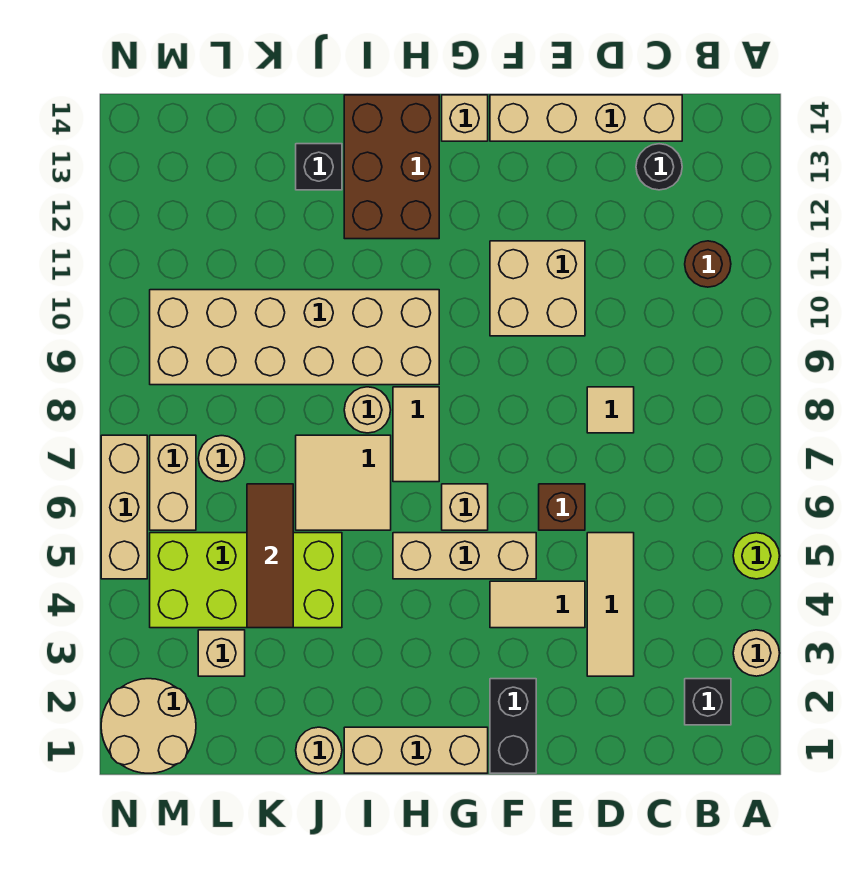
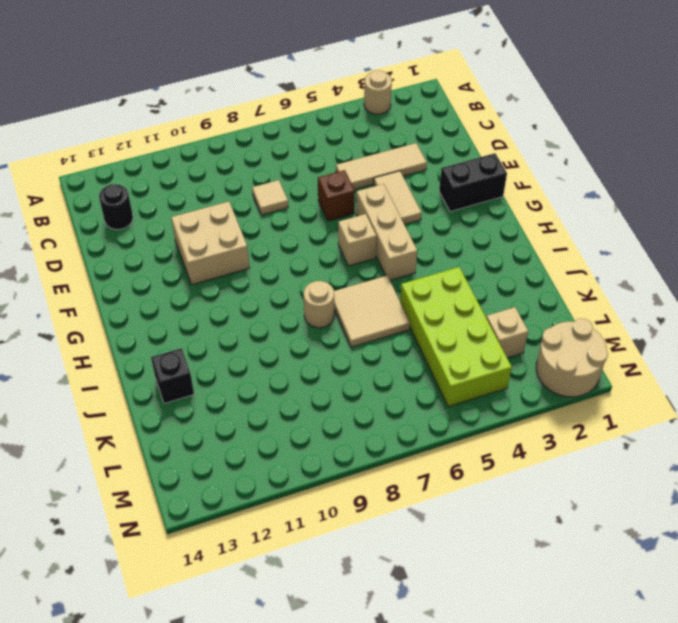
none -> lime 1x1 round brick [733,533,780,579]
none -> black 1x1 brick [685,679,731,725]
none -> brown 1x1 round brick [685,241,731,287]
none -> tan 1x4 brick [490,95,682,141]

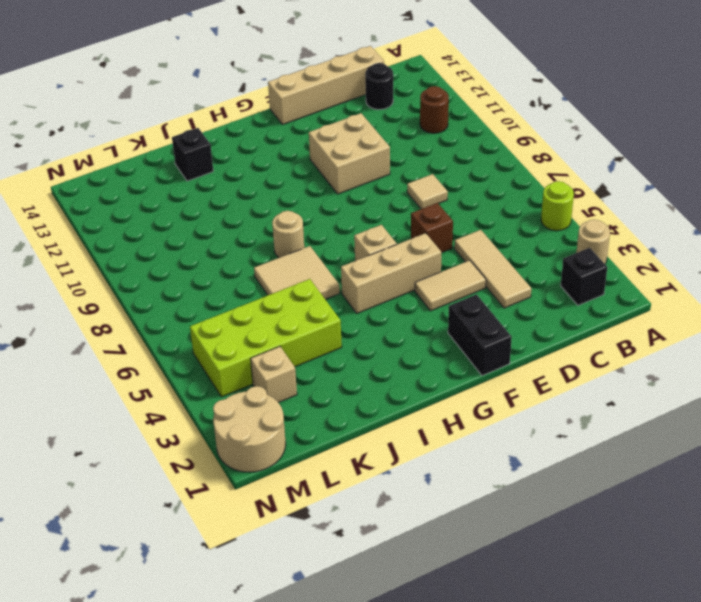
none -> tan 1x3 brick [344,727,488,773]
none -> tan 1x1 brick [442,95,488,141]
none -> tan 1x2 tile [393,387,439,482]
none -> tan 2x6 brick [150,290,439,385]

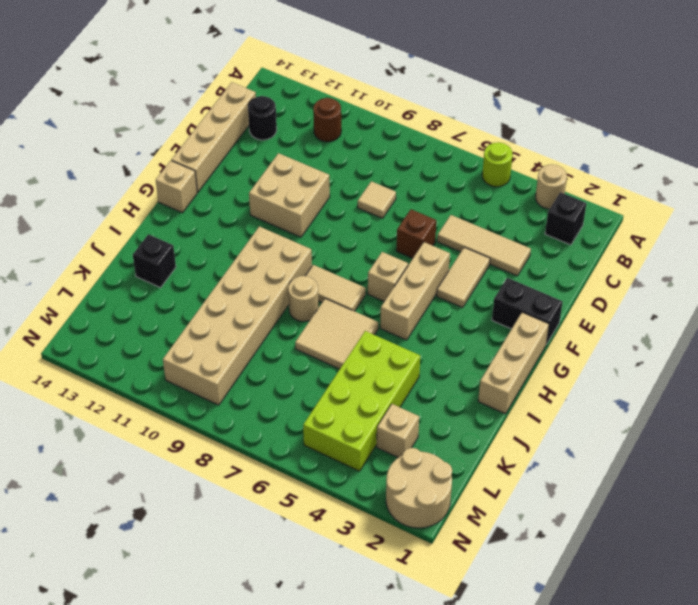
none -> brown 2x3 brick [344,95,439,239]
none -> tan 1x1 round brick [296,727,342,773]
none -> tan 1x1 round brick [198,436,245,482]
none -> tan 1x2 brick [150,435,196,530]

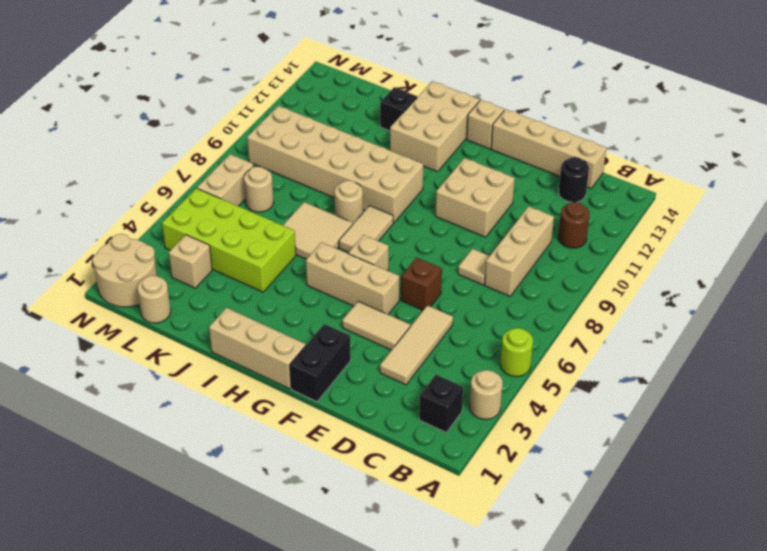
tan 1x3 brick [485,206,554,296] -> tan 1x3 brick moved to [101,435,147,579]
tan 2x3 brick [390,81,479,172] -> brown 2x3 brick [344,95,439,239]
tan 1x1 round brick [137,276,171,323] -> tan 1x1 round brick moved to [296,727,342,773]
none -> brown 1x3 tile [247,484,293,628]

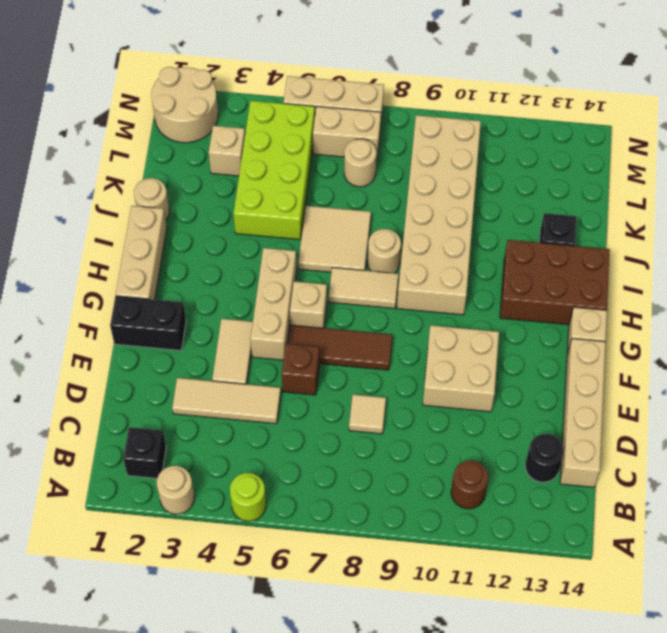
brown 1x3 tile [288,325,392,370] -> brown 1x3 tile moved to [247,484,293,628]

